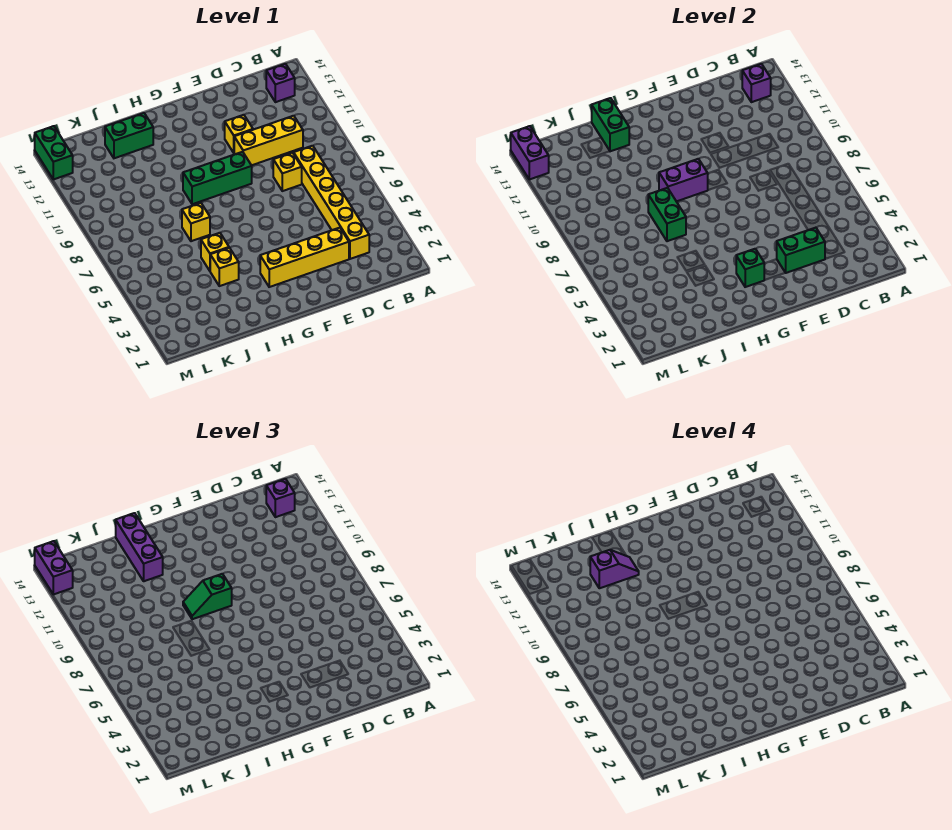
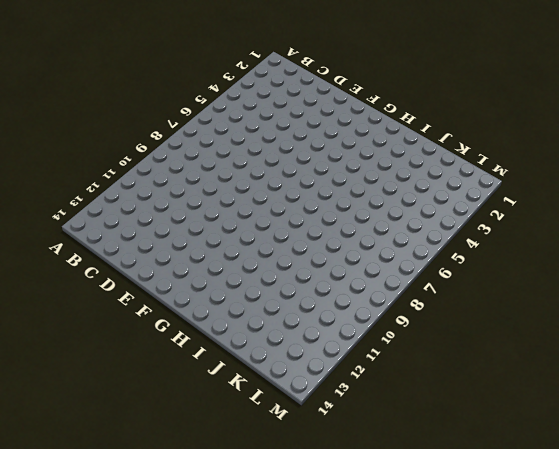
none -> purple 1x1 brick [266,64,295,102]
none -> yellow 1x6 brick [294,146,369,259]
none -> yellow 1x3 brick [234,116,303,165]

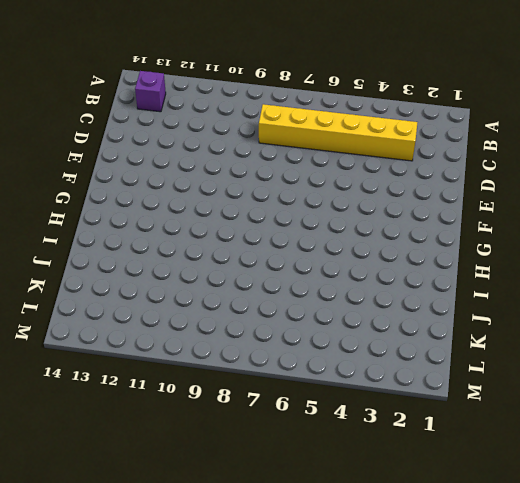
none -> yellow 1x3 brick [234,116,303,165]
none -> yellow 1x4 brick [260,228,349,287]
none -> yellow 1x1 brick [273,153,302,191]

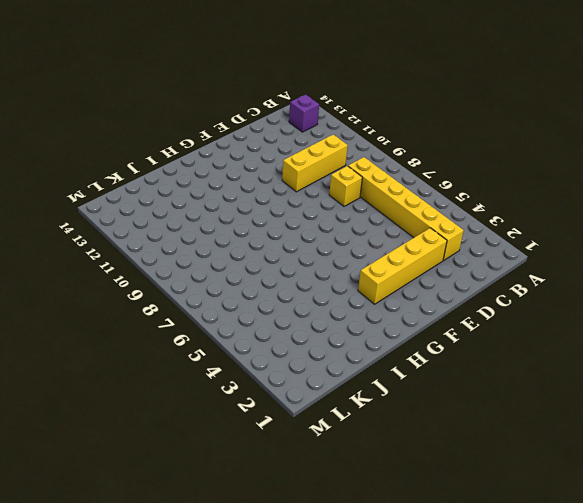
none -> yellow 1x1 brick [225,115,253,153]
none -> green 1x3 brick [183,152,252,204]
none -> yellow 1x1 brick [210,248,239,286]

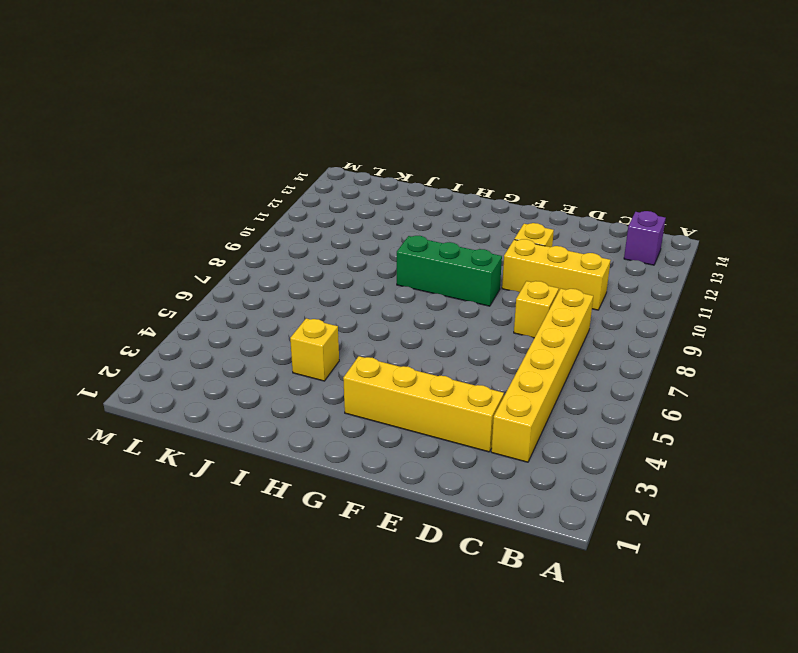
none -> yellow 1x1 brick [201,233,229,271]
none -> yellow 1x1 brick [182,203,210,241]
none -> green 1x2 brick [105,113,153,158]

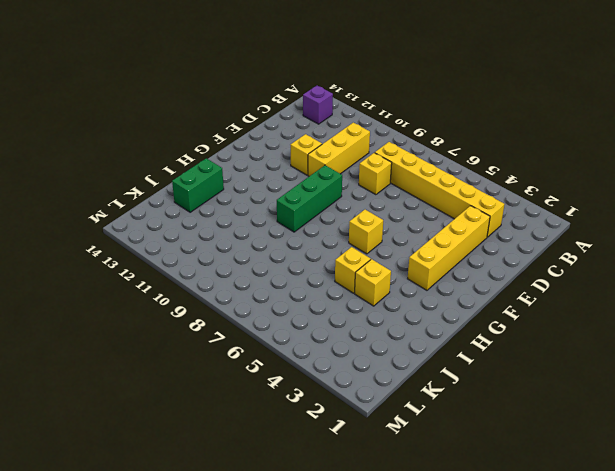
yellow 1x1 brick [349,210,383,254] -> yellow 1x1 brick moved to [182,203,210,241]
none -> green 1x2 brick [35,126,73,179]
none -> purple 1x1 brick [742,64,771,102]
none -> green 1x2 brick [777,228,825,273]

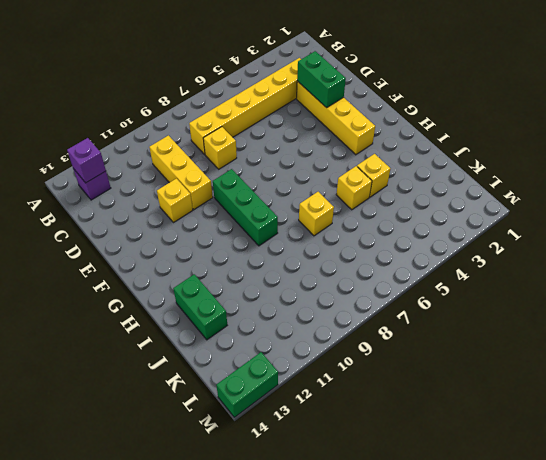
none -> green 1x1 brick [736,249,764,287]
none -> purple 1x2 brick [659,159,708,202]
none -> green 1x2 brick [648,188,686,241]

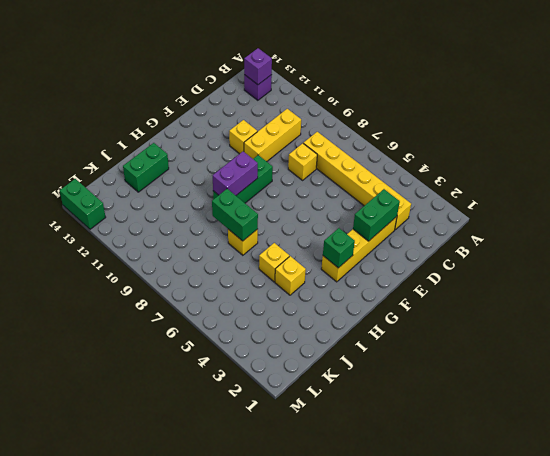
none -> green 1x2 brick [592,98,629,151]
none -> purple 1x2 brick [511,126,549,179]
none -> purple 1x1 brick [266,479,295,517]

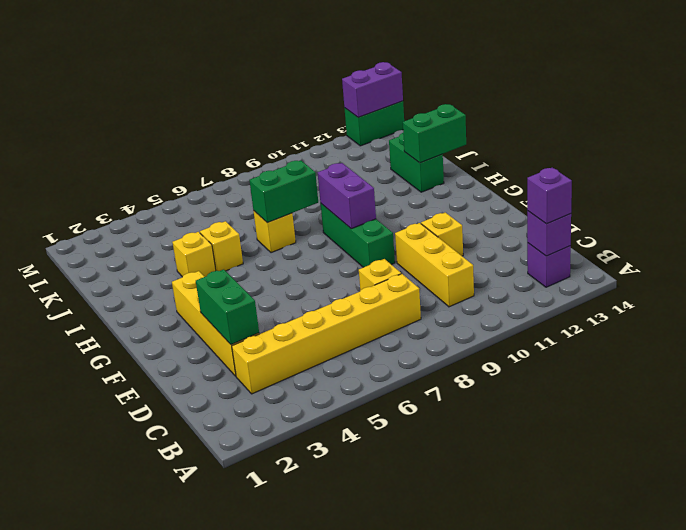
none -> green 1x1 brick [736,249,764,287]
none -> green 1x2 slope [183,574,232,619]
none -> purple 1x3 brick [116,513,163,581]

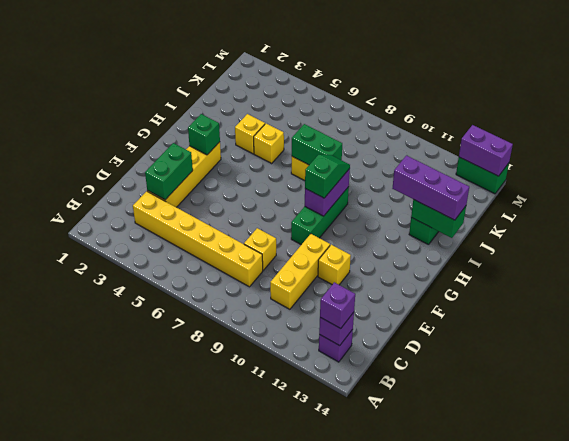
none -> purple 1x2 brick [35,541,73,594]
none -> purple 1x2 slope [590,550,639,588]

